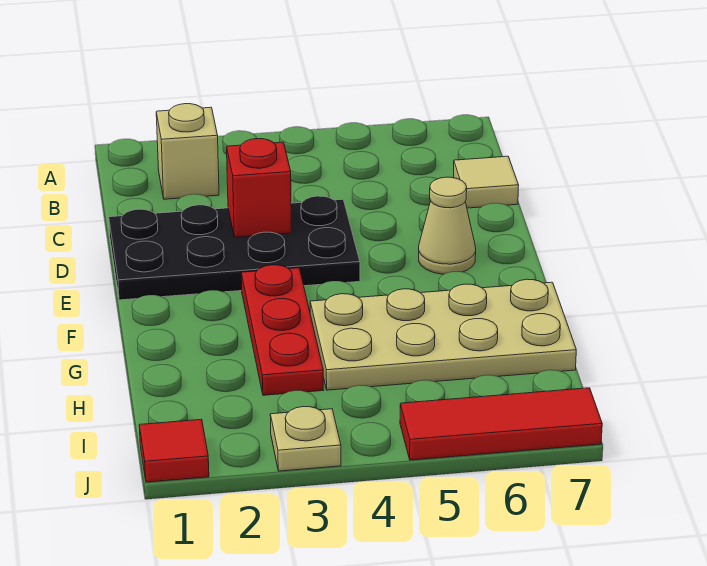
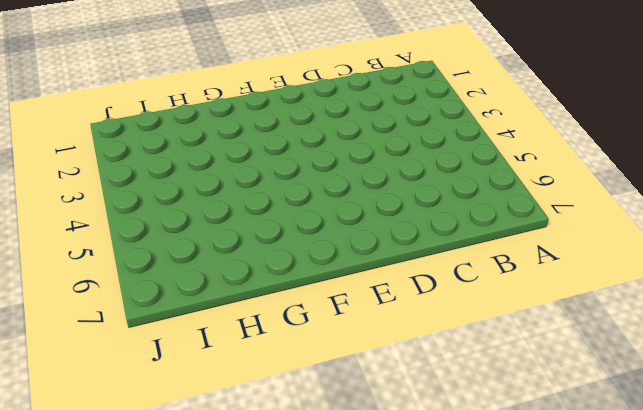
none -> tan 1x1 brick [156,104,219,199]
none -> tan 1x1 tile [453,156,519,208]

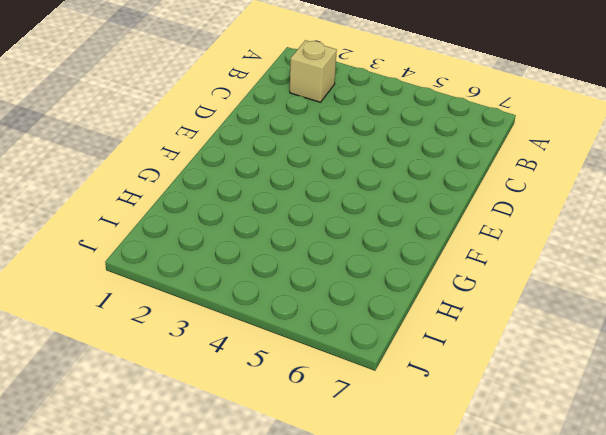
none -> tan 1x1 tile [453,156,519,208]
none -> black 2x4 plate [109,196,360,300]

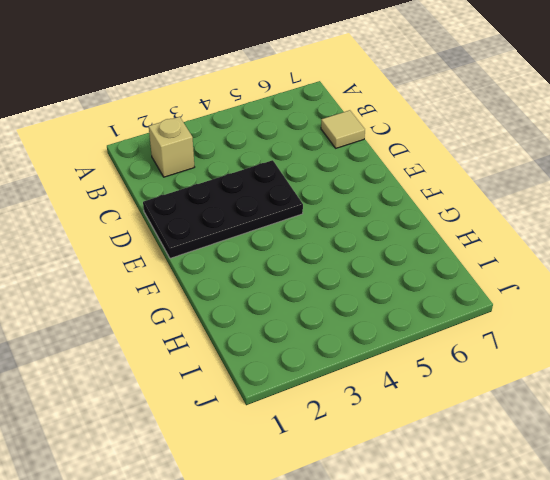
none -> tan 1x1 cone [419,177,476,274]
none -> red 1x3 plate [241,265,323,395]

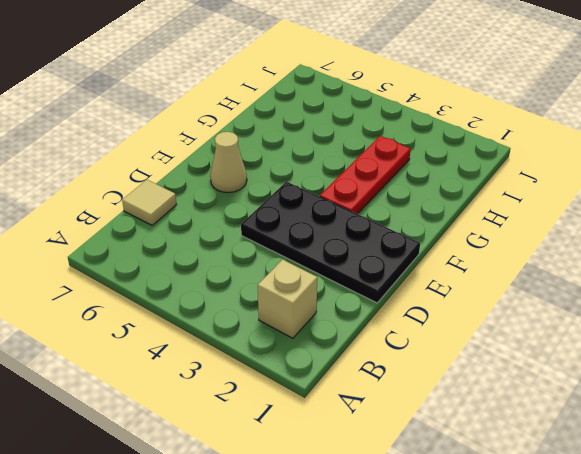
none -> tan 2x4 plate [310,279,576,390]
none -> red 1x1 tile [139,419,209,482]

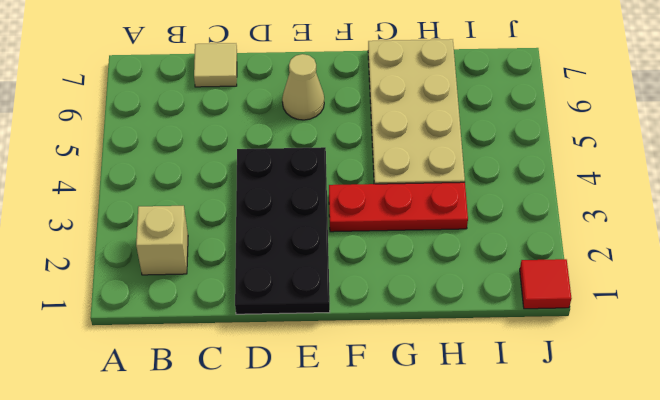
none -> tan 1x1 plate [270,407,341,471]
none -> red 1x3 tile [400,388,602,460]

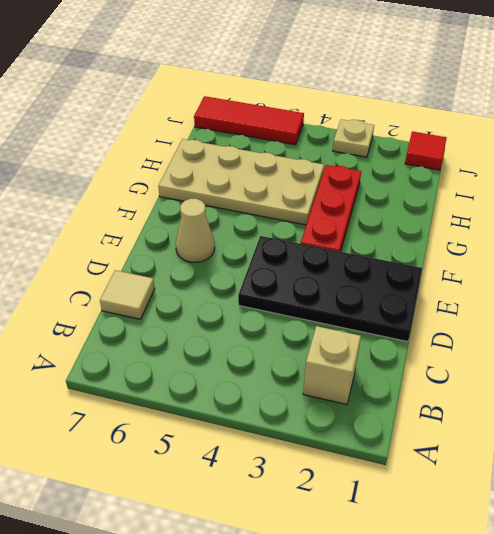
none -> red 1x1 brick [227,139,291,237]

